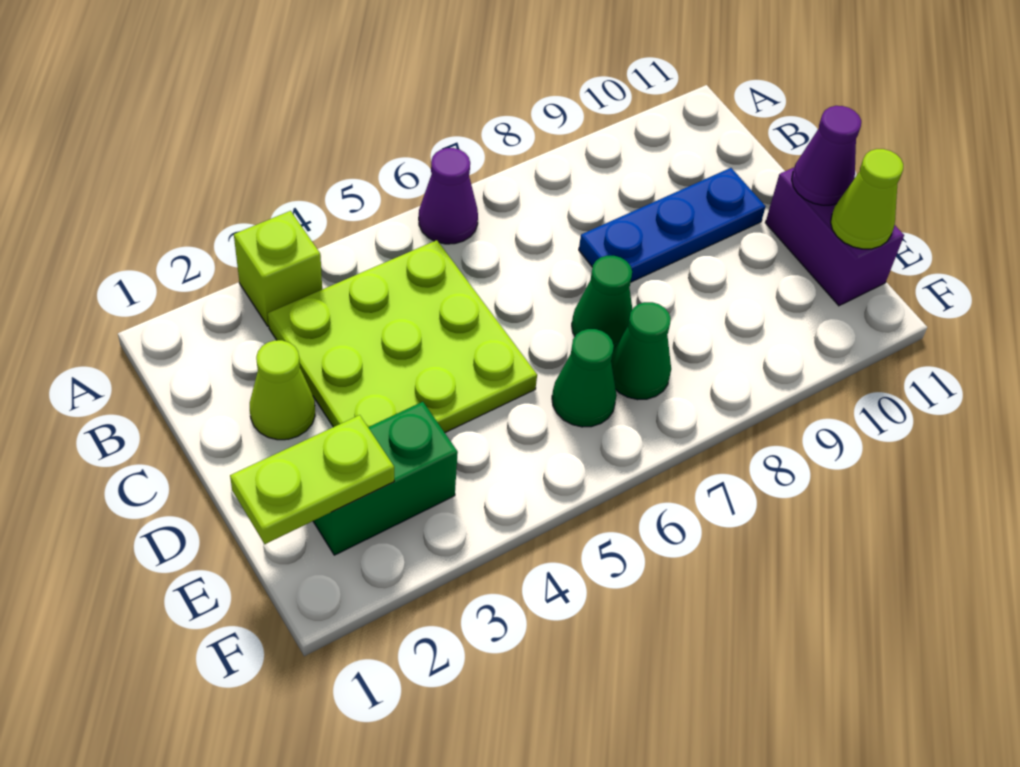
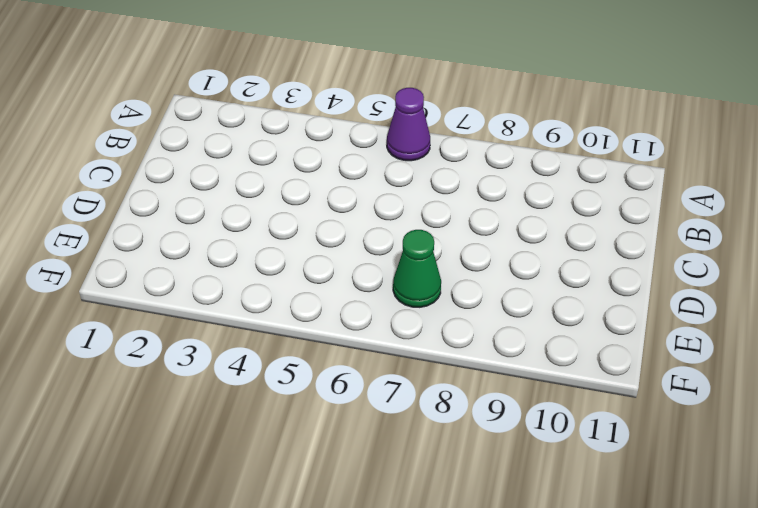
none -> lime 1x1 brick [234,211,322,326]
none -> lime 3x3 plate [268,240,537,433]
none -> lime 1x1 cone [250,340,315,440]

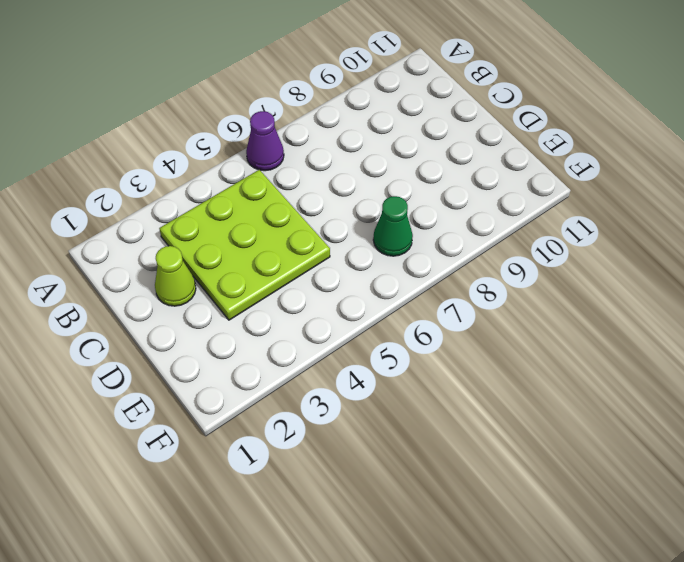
none -> lime 1x1 brick [234,211,322,326]
none -> blue 1x3 plate [579,168,766,282]
none -> green 1x1 cone [572,256,632,351]

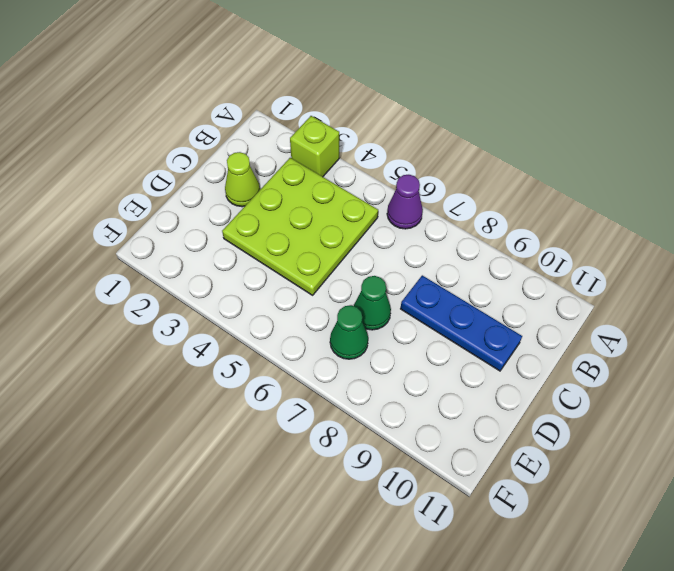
none -> purple 1x2 brick [765,168,904,306]
none -> green 1x2 brick [313,402,458,555]
none -> green 1x1 cone [552,329,617,427]

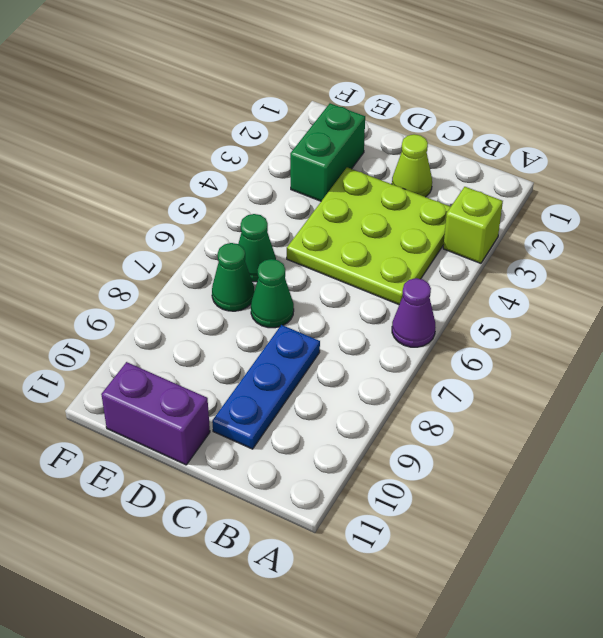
none -> purple 1x1 cone [792,106,861,205]
none -> lime 1x2 plate [230,415,394,544]
none -> lime 1x1 cone [831,149,903,249]

